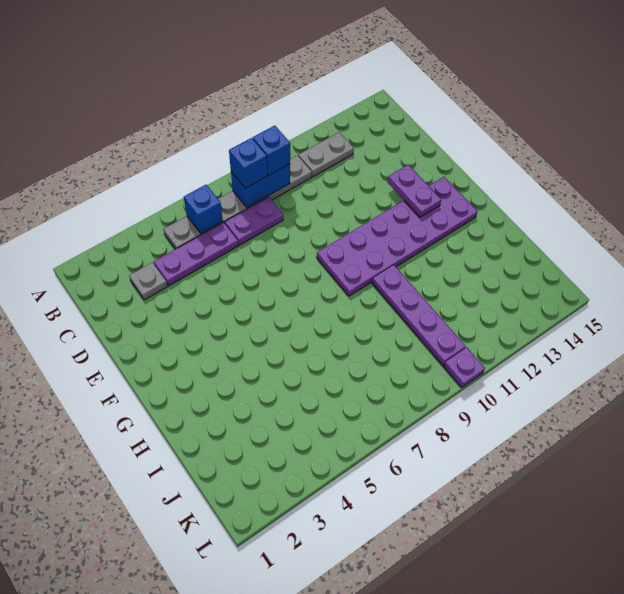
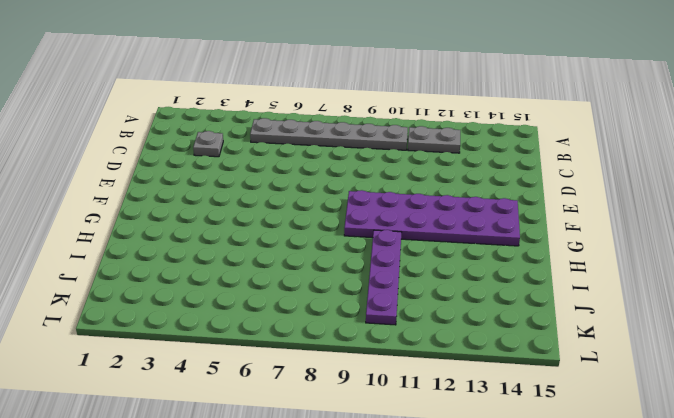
none -> purple 1x3 plate [154,222,238,286]
none -> purple 1x2 plate [225,197,283,245]
none -> purple 1x1 plate [444,347,485,388]

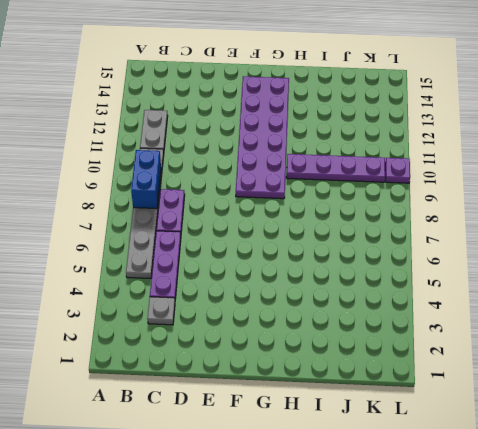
none -> blue 1x1 brick [184,185,223,233]
none -> purple 1x2 plate [388,165,441,217]
none -> blue 1x1 brick [229,138,267,188]

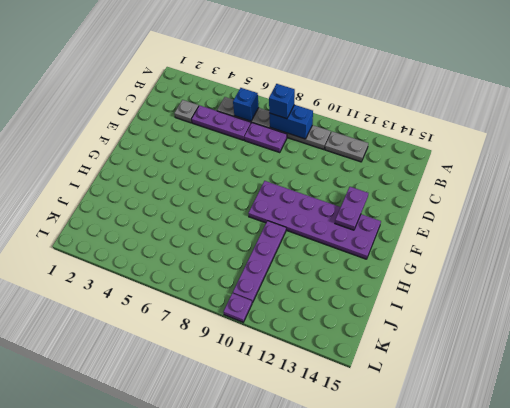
none -> blue 1x1 brick [253,126,290,175]

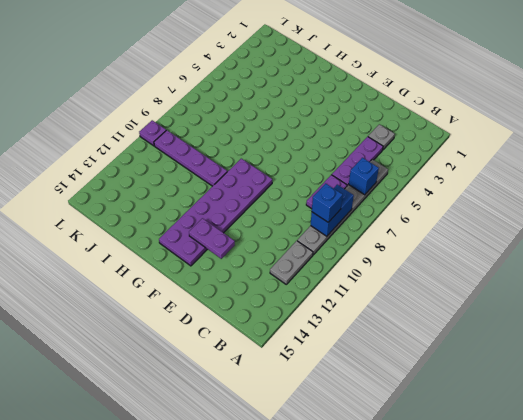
none -> blue 1x1 brick [229,138,267,188]

